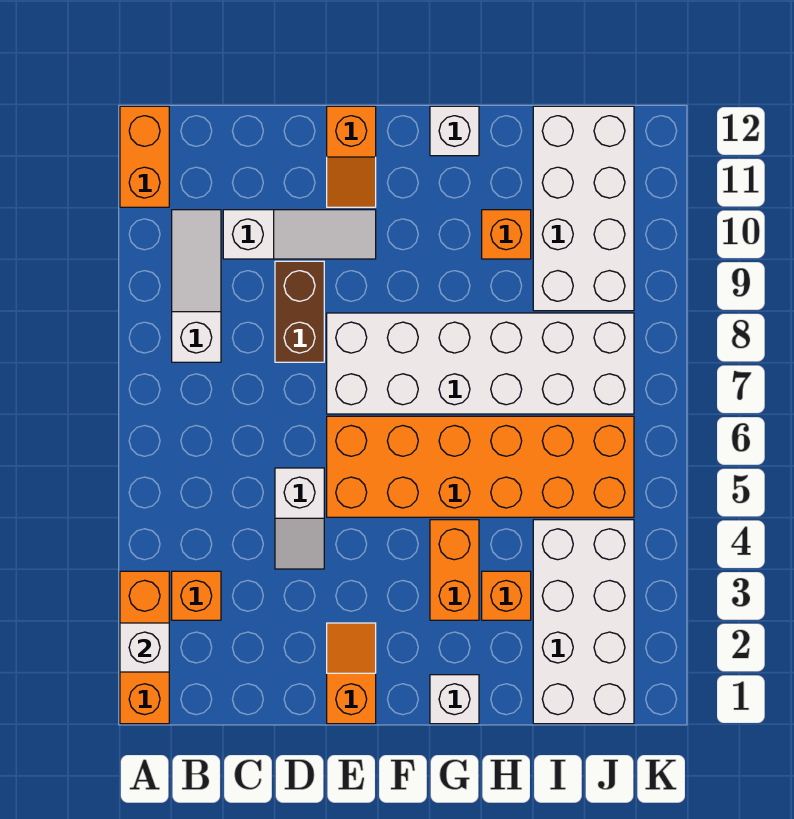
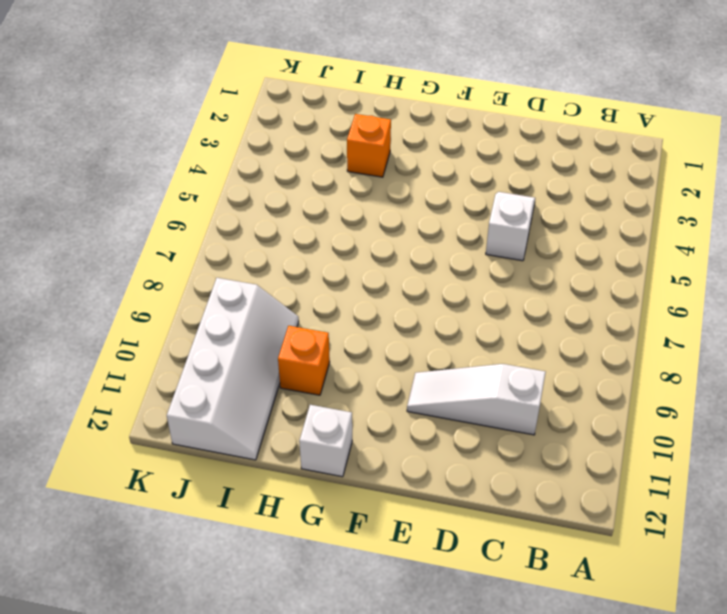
white 2x4 slope [167,278,299,460] -> white 2x4 brick [533,106,634,311]
none -> orange 1x3 brick [120,571,169,724]
none -> orange 1x2 brick [120,106,169,207]
none -> orange 1x1 brick [172,571,221,620]

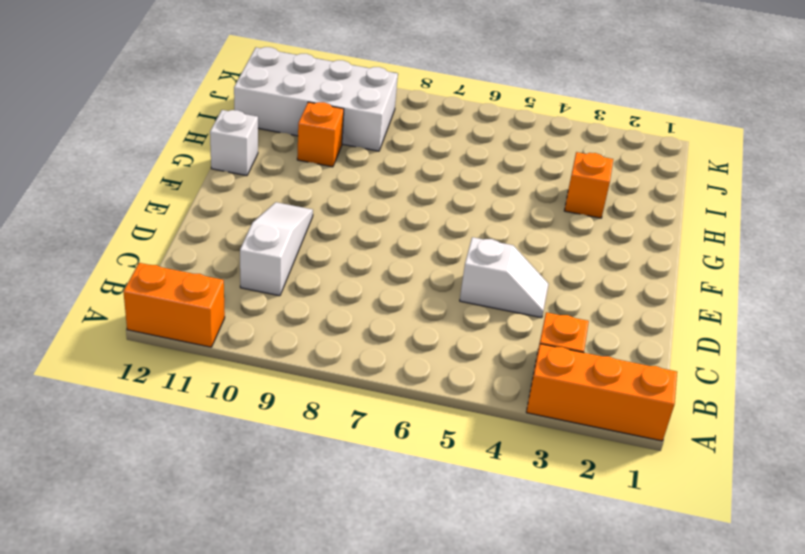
none -> white 1x3 slope [172,210,221,362]
none -> brown 1x2 brick [275,261,324,362]
none -> orange 1x2 slope [327,623,376,724]

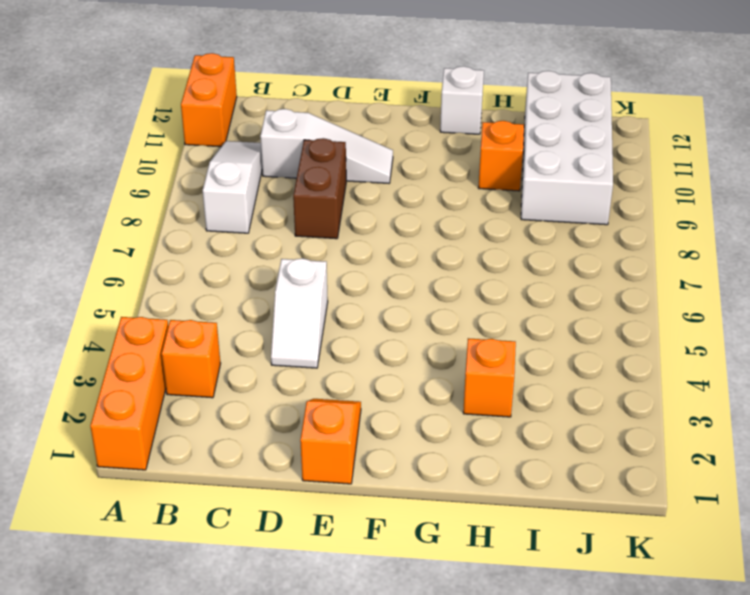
none -> orange 2x6 brick [327,416,634,517]
none -> white 2x6 brick [327,313,634,414]
none -> orange 1x2 slope [327,106,376,207]

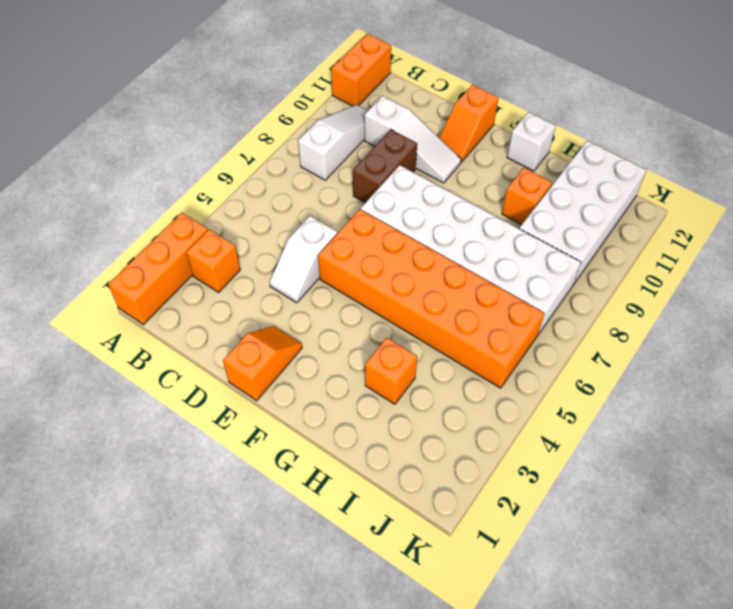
none -> white 1x1 brick [430,675,479,724]
none -> orange 1x2 brick [430,520,479,620]
none -> white 2x4 brick [533,520,634,724]

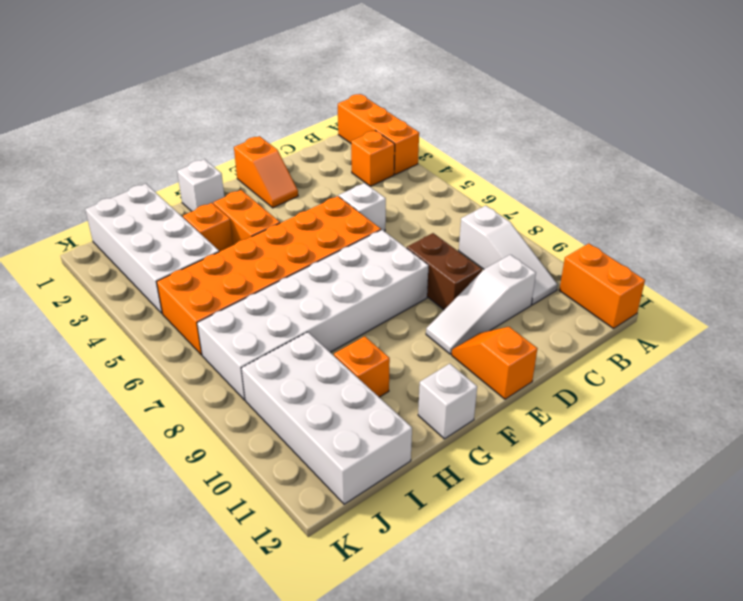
none -> white 1x1 brick [120,623,169,672]

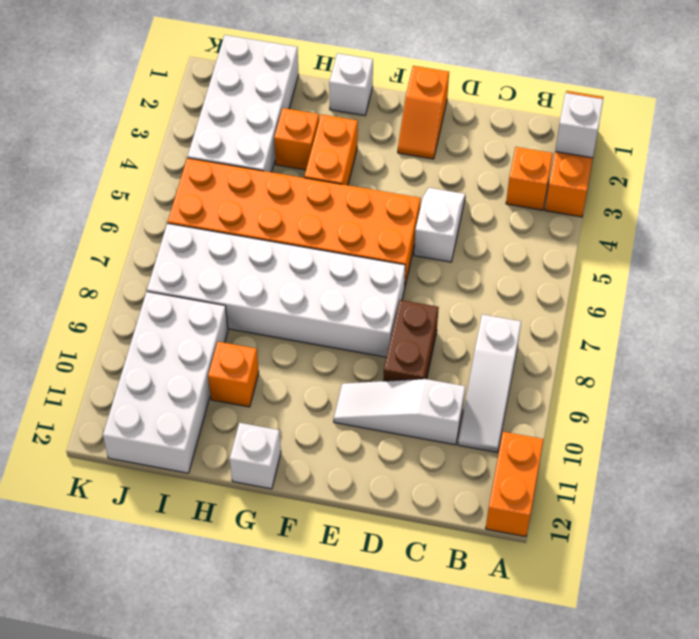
none -> orange 1x2 slope [327,106,376,207]

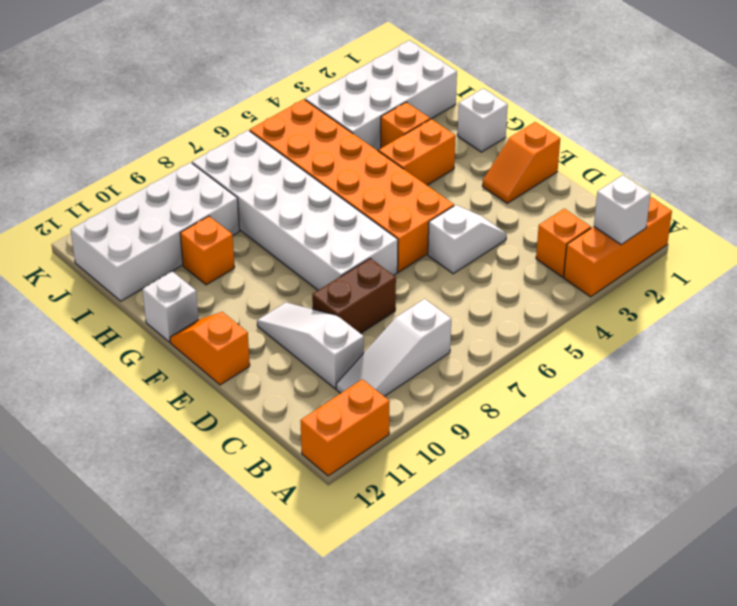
orange 1x2 slope [170,312,250,385] -> orange 1x2 slope turned to [327,106,376,207]

